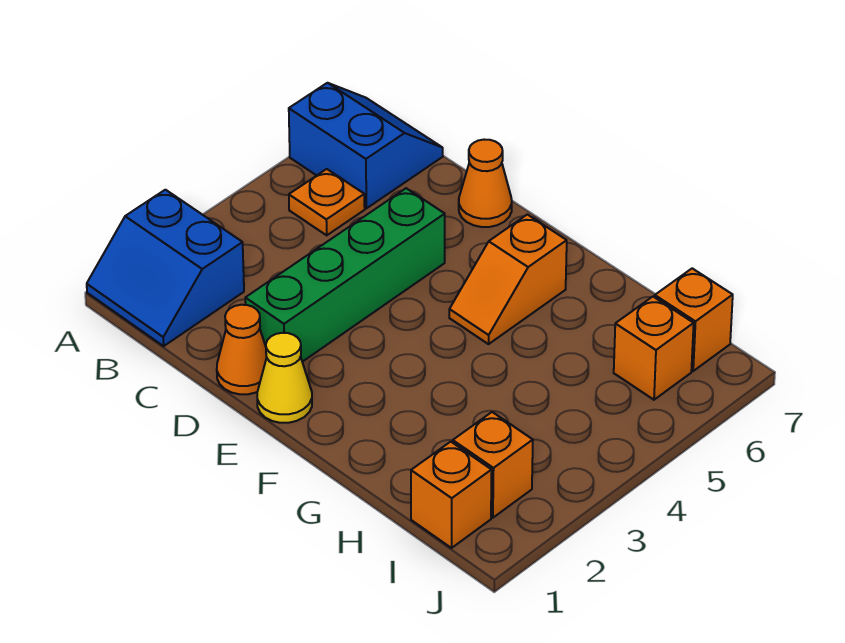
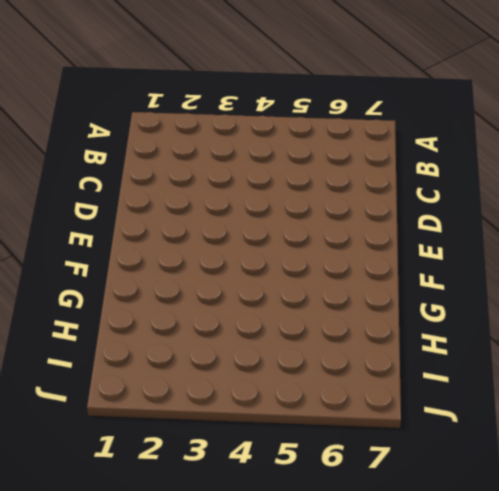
none -> blue 2x2 slope [87,190,244,346]
none -> blue 2x2 slope [289,83,443,208]
none -> orange 1x1 plate [289,169,365,235]

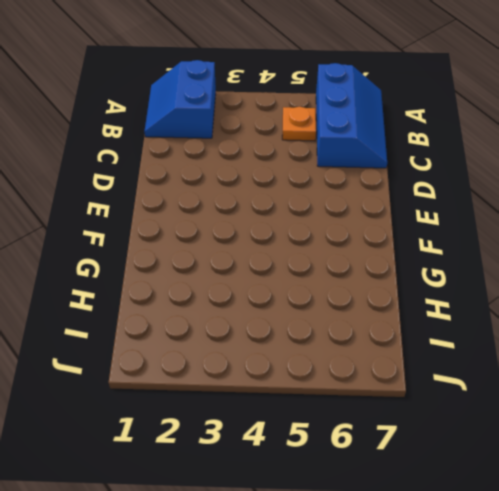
blue 2x3 slope [316,63,387,168] -> blue 2x2 slope [289,83,443,208]
none -> orange 1x1 cone [217,305,267,394]
none -> green 1x4 brick [245,188,445,362]
none -> orange 1x1 cone [459,140,512,227]

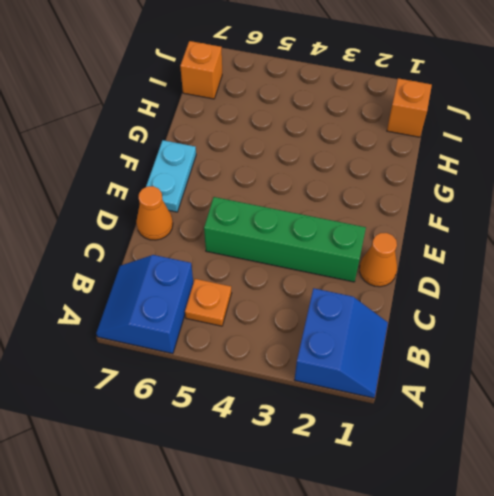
cyan 1x2 plate [146,140,196,212] -> none
none -> yellow 1x1 cone [257,333,312,423]
none -> orange 1x2 slope [449,215,567,344]
none -> orange 1x1 brick [453,412,533,518]

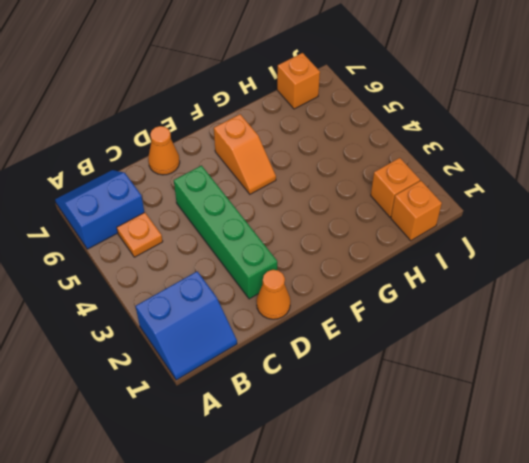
none -> yellow 1x1 cone [257,333,312,423]
none -> orange 1x1 brick [614,297,694,400]

